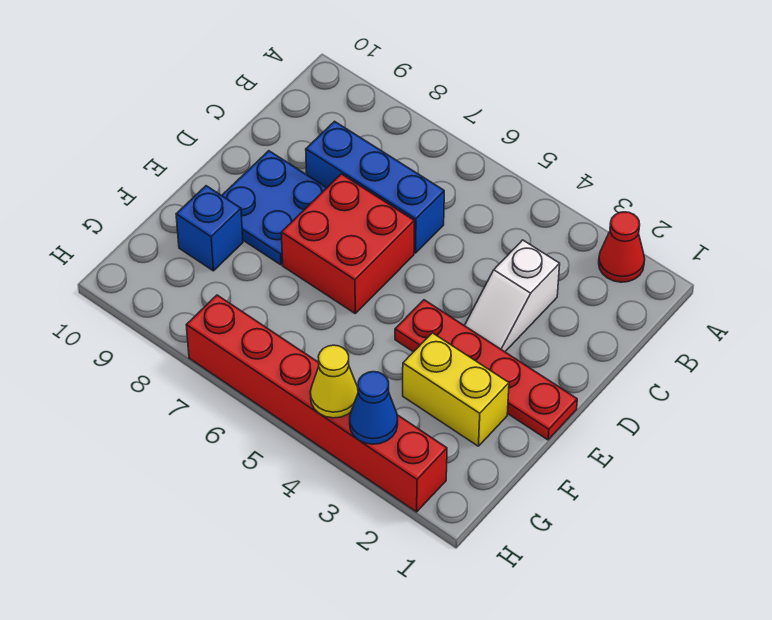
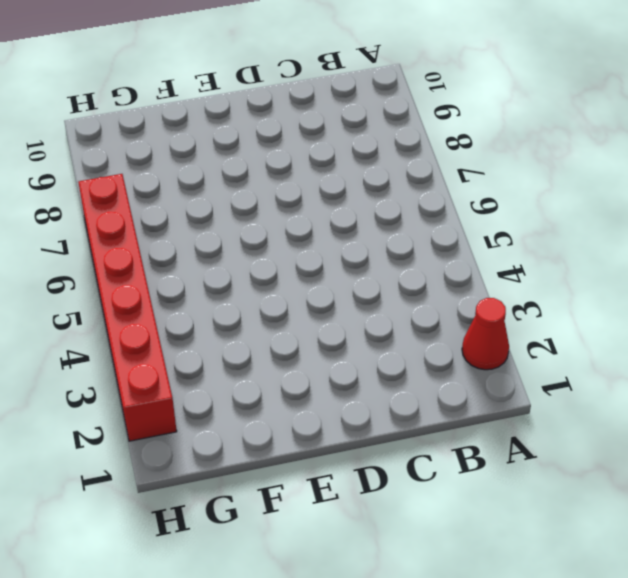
none -> white 1x2 slope [464,240,560,352]
none -> blue 1x3 brick [306,121,444,253]

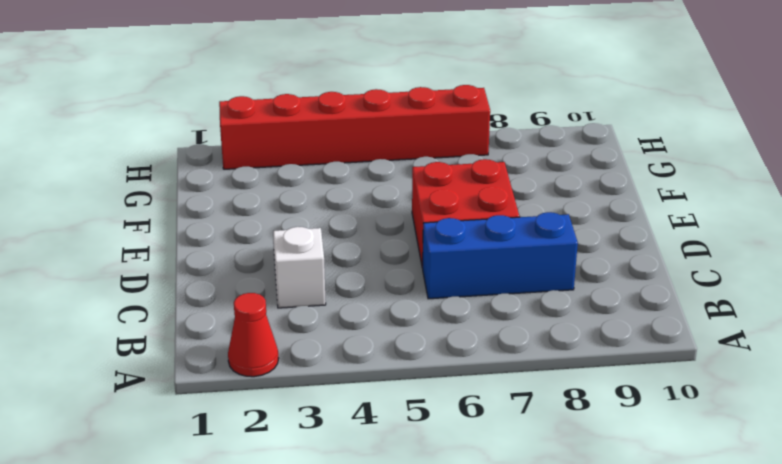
none -> blue 2x2 plate [222,151,327,265]
none -> red 1x4 plate [395,300,577,440]

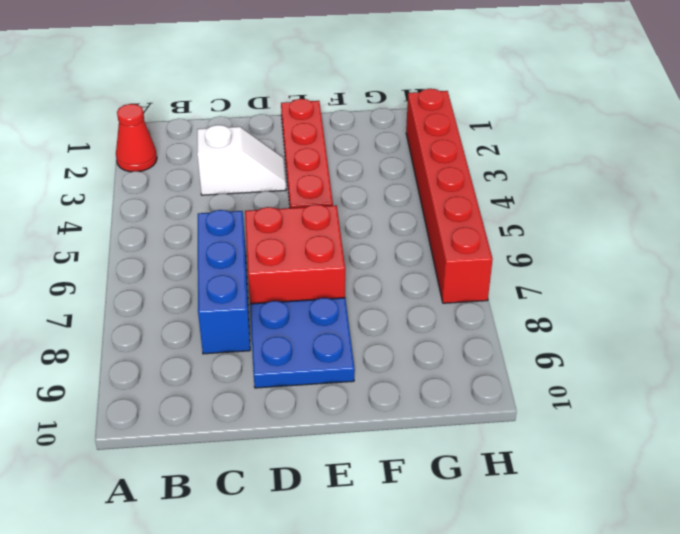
none -> yellow 1x2 brick [403,333,509,446]
none -> blue 1x1 brick [176,186,243,271]

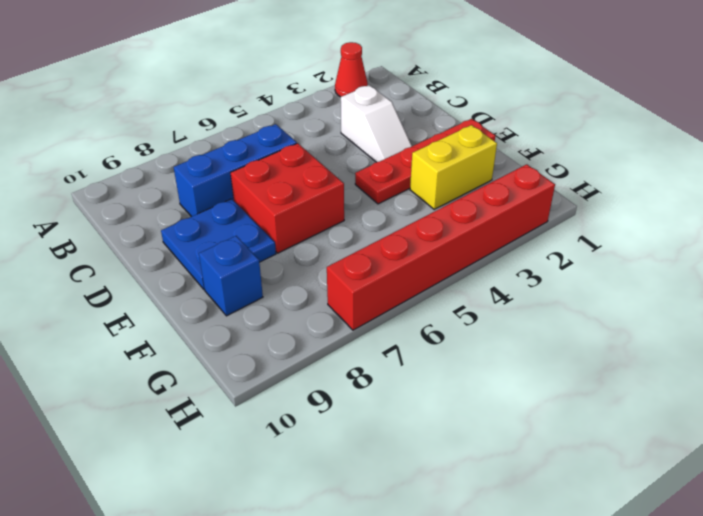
none -> blue 1x1 cone [350,372,398,444]
none -> yellow 1x1 cone [310,345,358,418]

